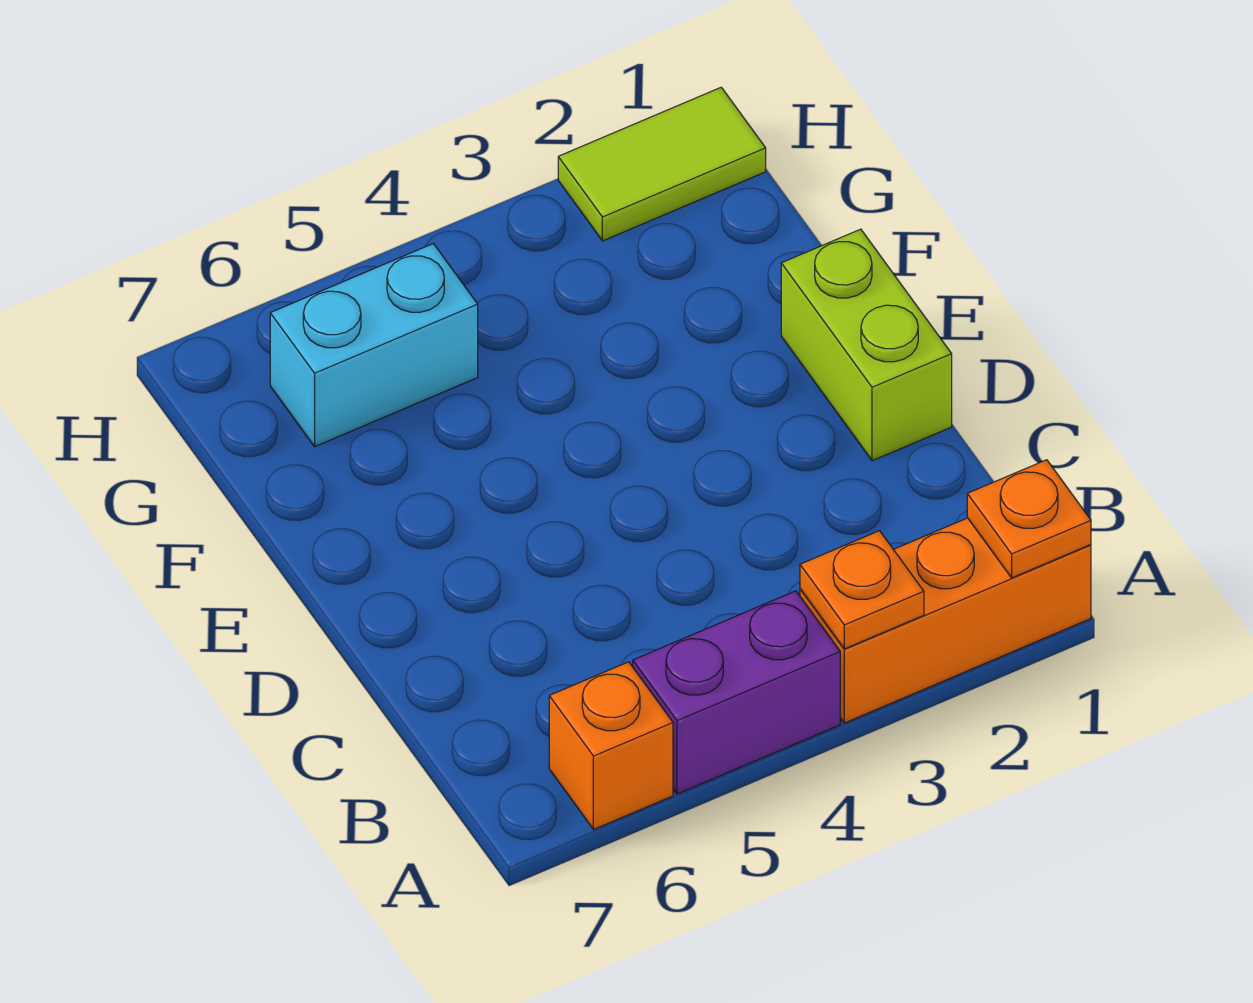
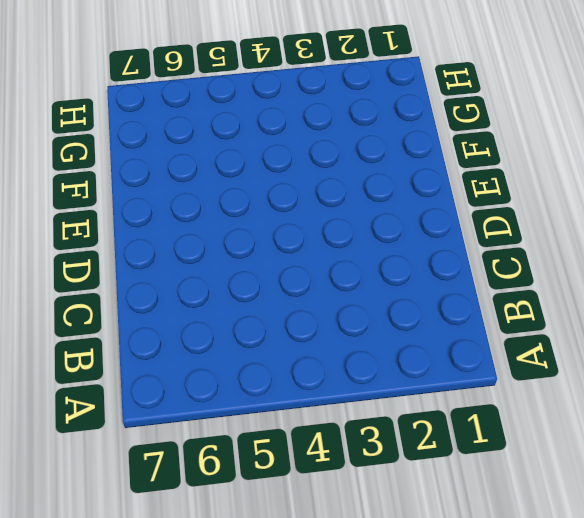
none -> orange 1x3 brick [800,518,1091,723]
none -> purple 1x2 brick [633,591,840,794]

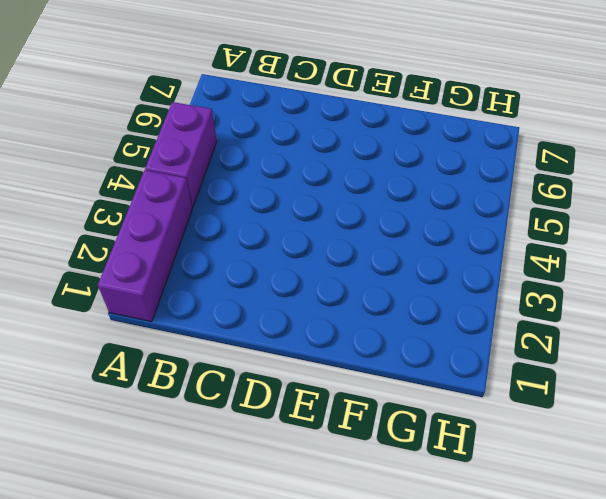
purple 1x3 brick [98,170,193,322] -> orange 1x3 brick [800,518,1091,723]
none -> orange 1x1 brick [549,662,673,830]
none -> lime 1x2 brick [781,229,952,461]

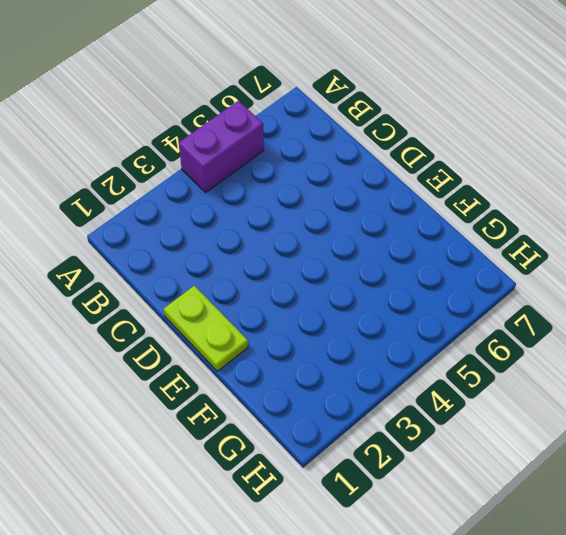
lime 1x2 plate [164,286,248,371] -> lime 1x2 brick [781,229,952,461]
none -> orange 1x3 brick [800,518,1091,723]
none -> orange 1x1 brick [549,662,673,830]

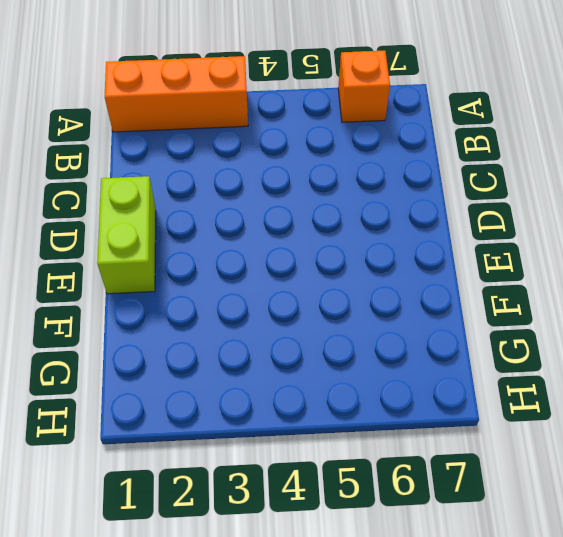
none -> purple 1x2 brick [633,591,840,794]
none -> cyan 1x2 brick [270,244,478,447]

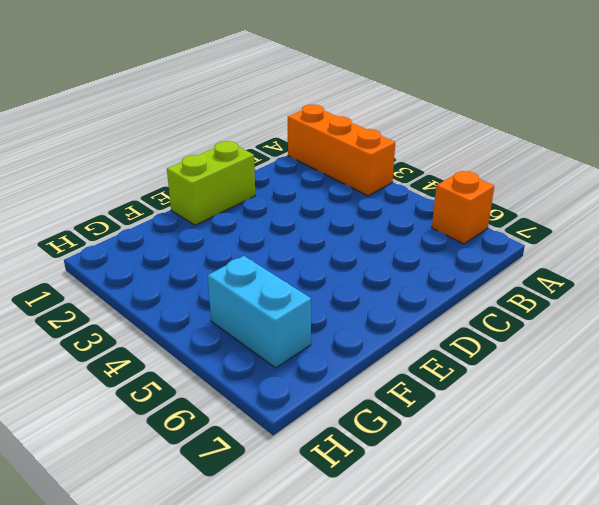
none -> purple 1x2 brick [633,591,840,794]
none -> lime 1x2 tile [558,87,766,241]

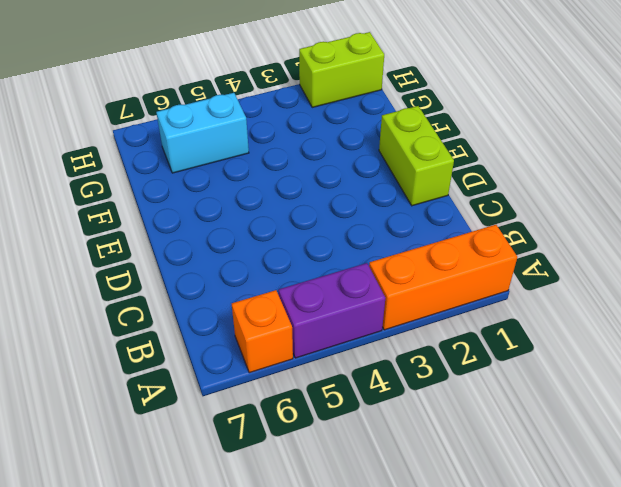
lime 1x2 brick [299,32,384,107] -> lime 1x2 tile [558,87,766,241]
none -> orange 1x1 plate [967,460,1091,578]
none -> orange 1x1 plate [800,531,924,649]

